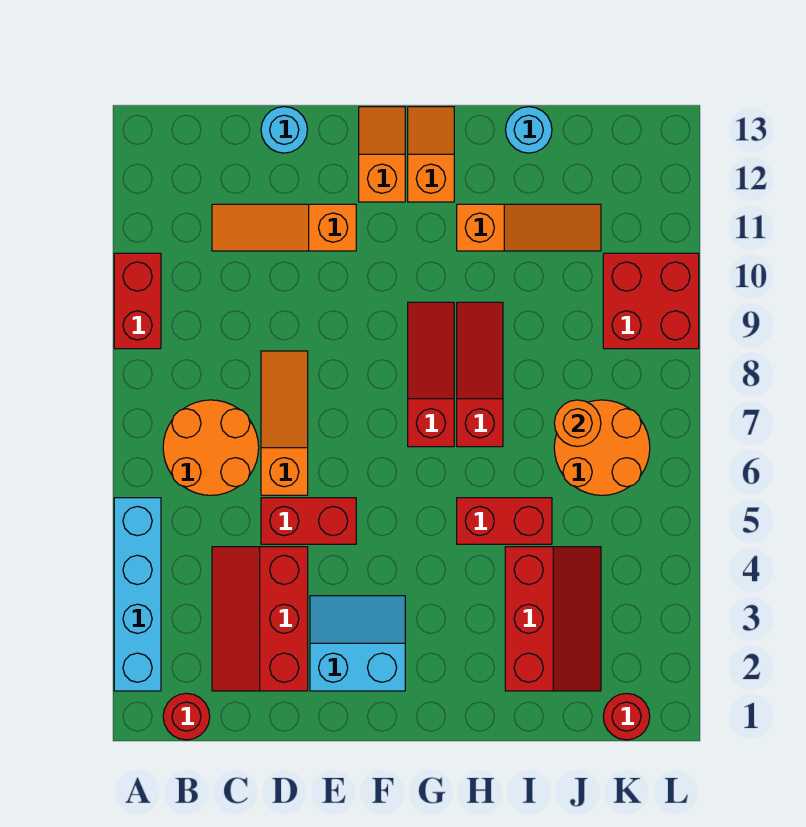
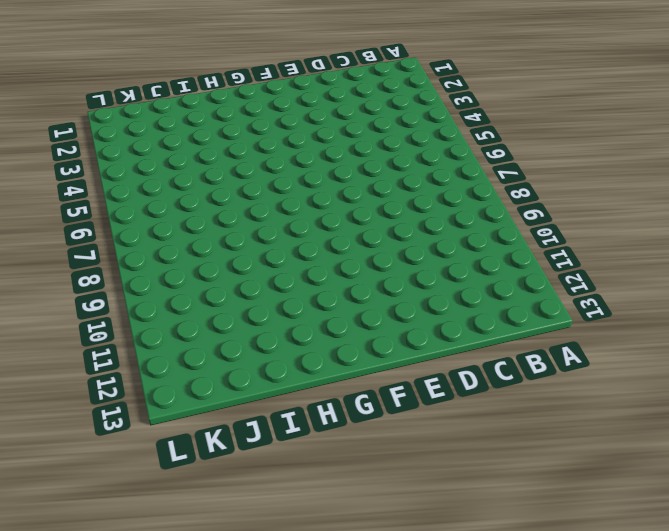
none -> cyan 1x4 brick [114,498,161,691]
none -> red 1x2 brick [114,253,161,349]
none -> red 1x1 round brick [163,693,210,740]

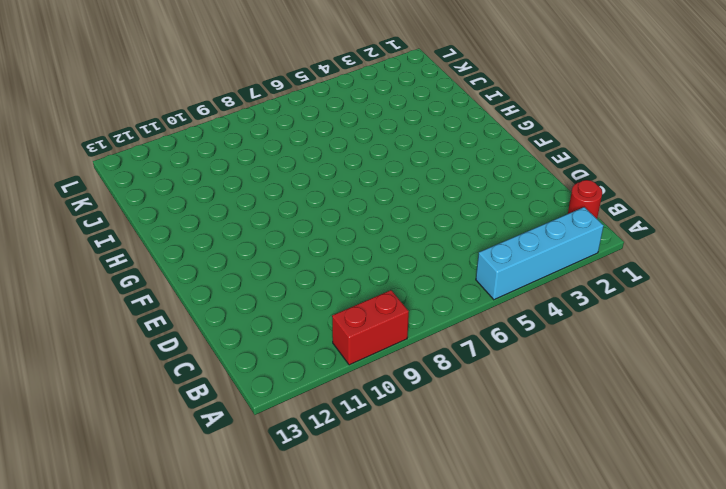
none -> orange 2x2 round brick [163,400,259,495]
none -> red 2x3 slope [212,547,308,691]
none -> orange 1x3 slope [212,204,356,251]

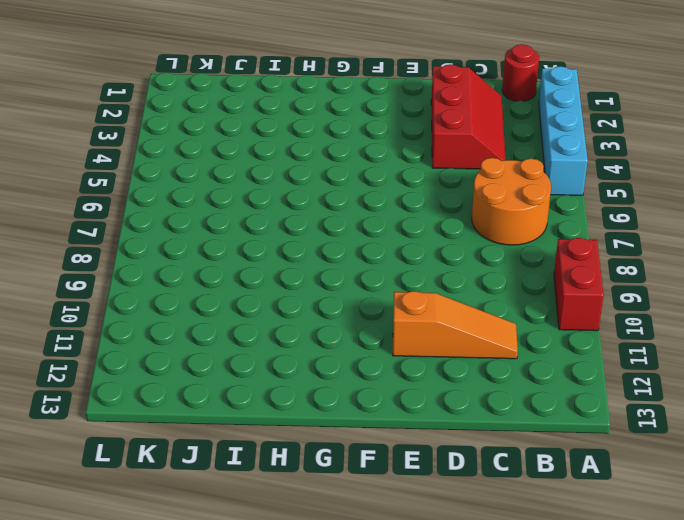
none -> red 1x2 brick [261,498,356,544]
none -> orange 1x3 slope [261,351,308,495]
none -> cyan 1x1 round brick [261,107,307,153]

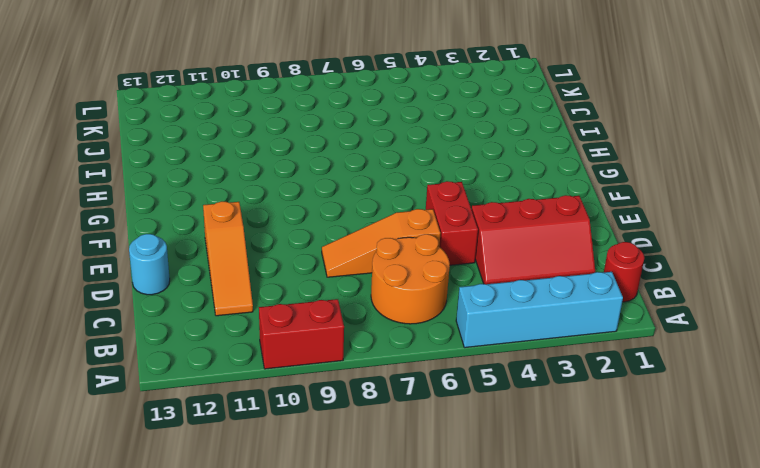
none -> cyan 2x2 slope [310,596,405,691]
none -> orange 1x2 slope [359,107,405,202]
none -> red 1x3 slope [408,302,454,447]

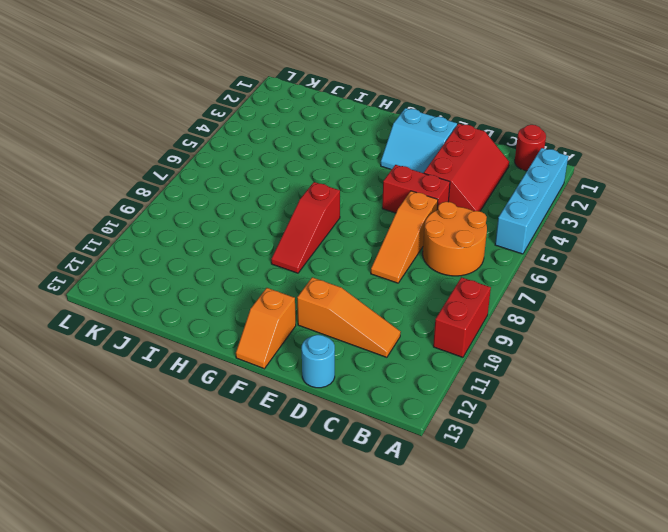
none -> orange 1x2 slope [408,107,454,202]
none -> red 1x2 brick [457,498,552,544]
none -> red 1x3 slope [457,302,503,447]

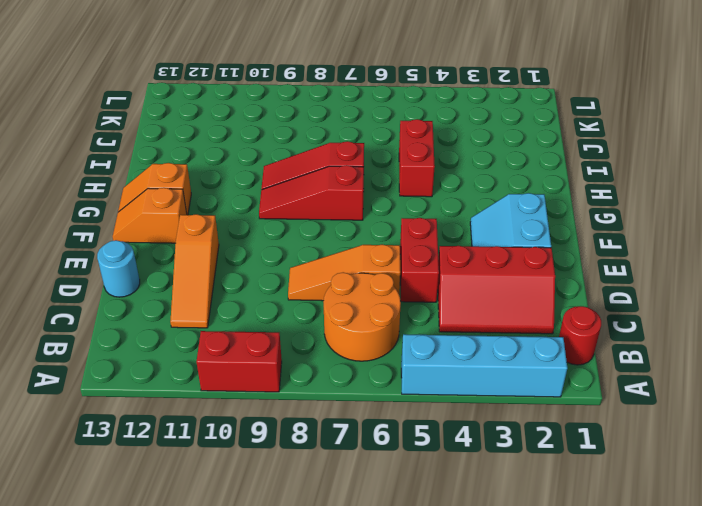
none -> orange 1x3 slope [457,204,601,251]
none -> red 2x3 slope [505,547,601,691]
none -> cyan 1x1 round brick [506,107,552,153]

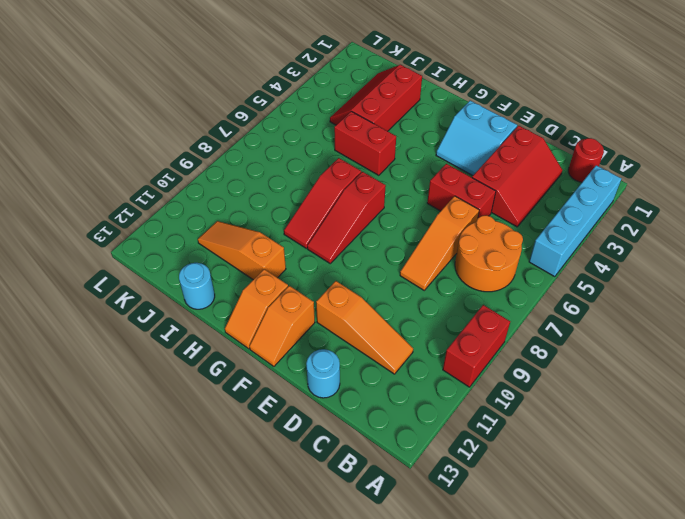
none -> orange 2x2 round brick [554,400,650,495]
none -> red 1x1 round brick [603,693,650,740]
none -> red 2x2 brick [603,253,699,349]

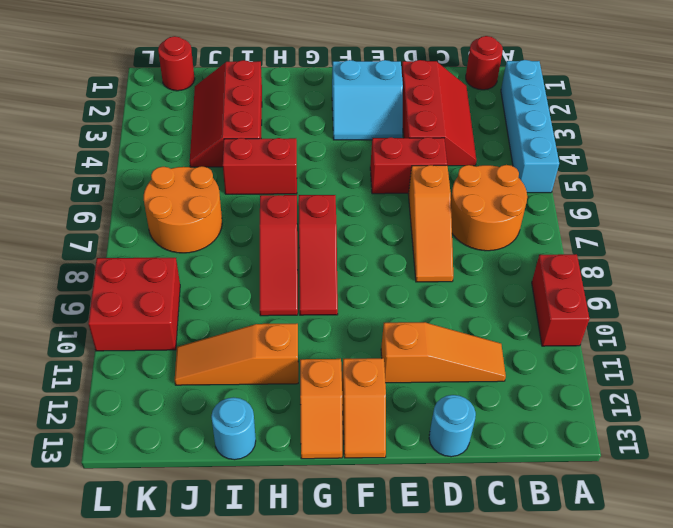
none -> orange 1x1 round brick [554,400,601,447]

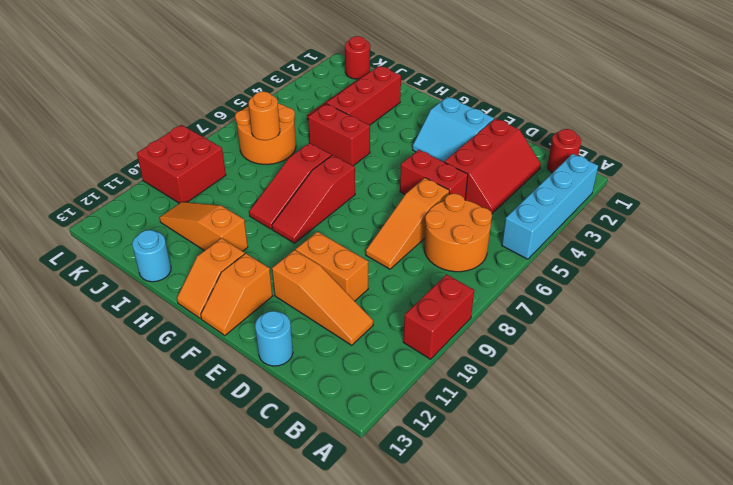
orange 1x2 brick [296,231,368,301] -> none

